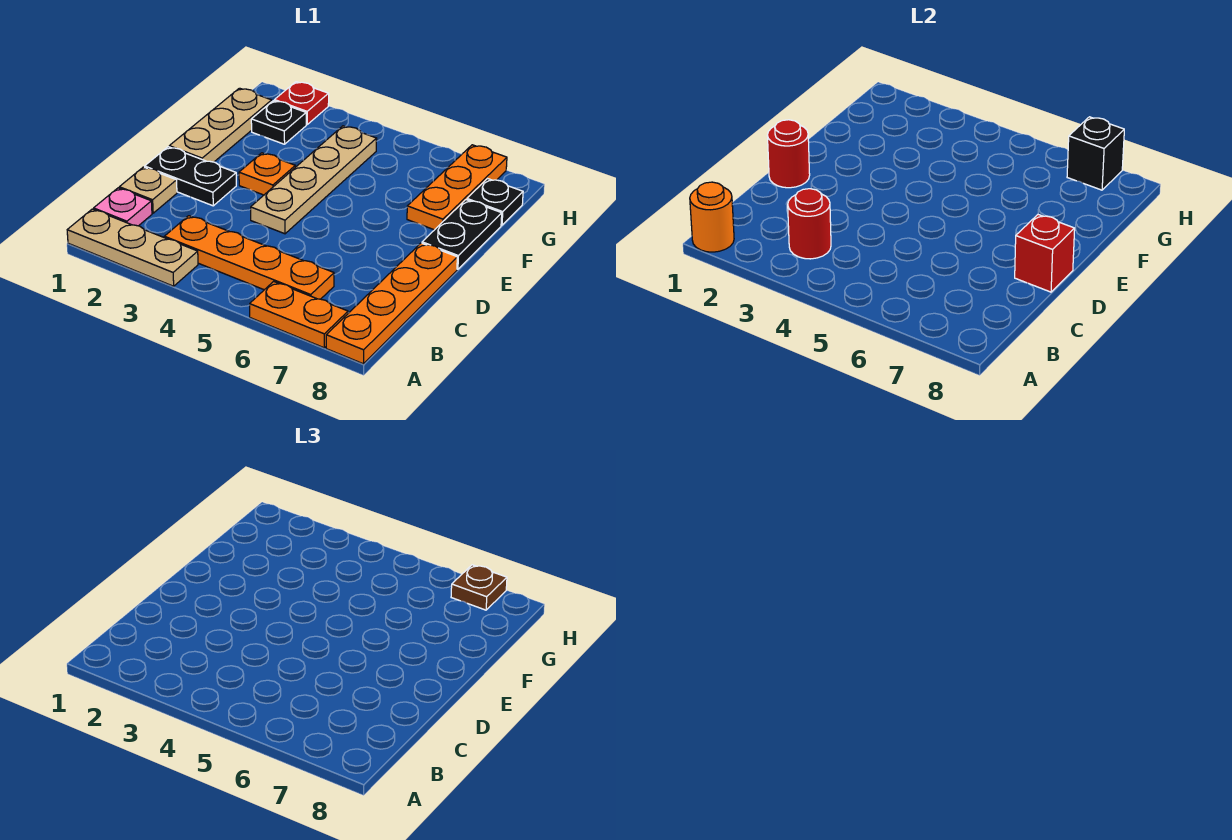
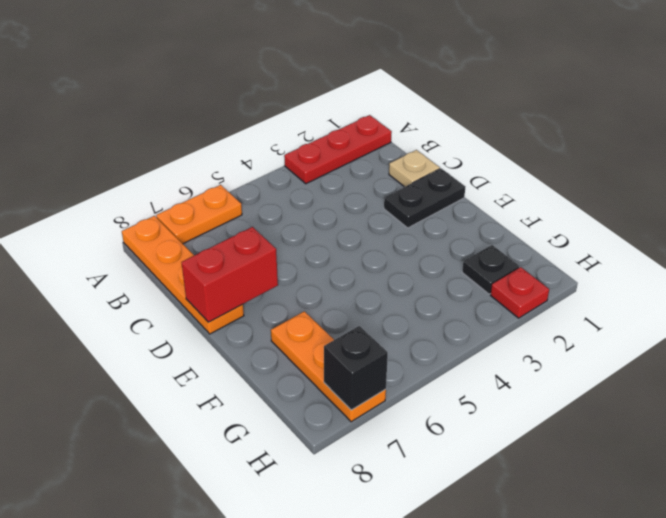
red 1x3 plate [284,115,392,184] -> tan 1x3 plate [67,209,198,286]
red 1x2 brick [181,227,278,322] -> red 1x1 brick [1015,215,1075,292]
none -> pink 1x1 plate [94,188,152,226]
none -> orange 1x4 plate [164,216,334,299]
none -> tan 1x4 plate [251,126,377,234]

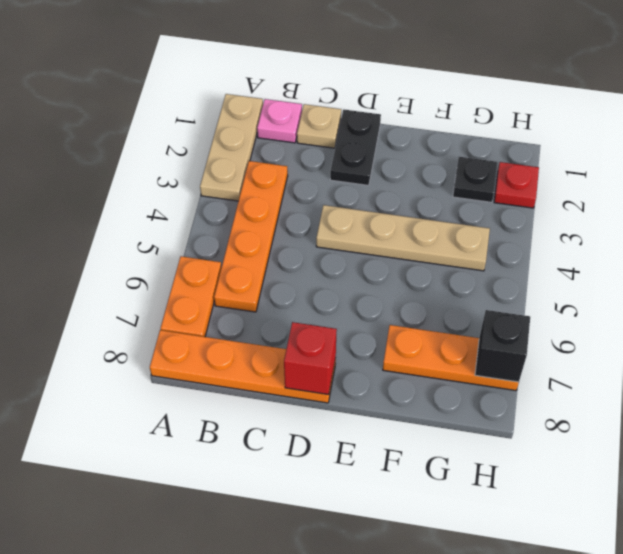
none -> tan 1x3 plate [169,88,272,162]
none -> orange 1x1 plate [239,153,295,195]
none -> black 1x2 plate [422,200,502,269]

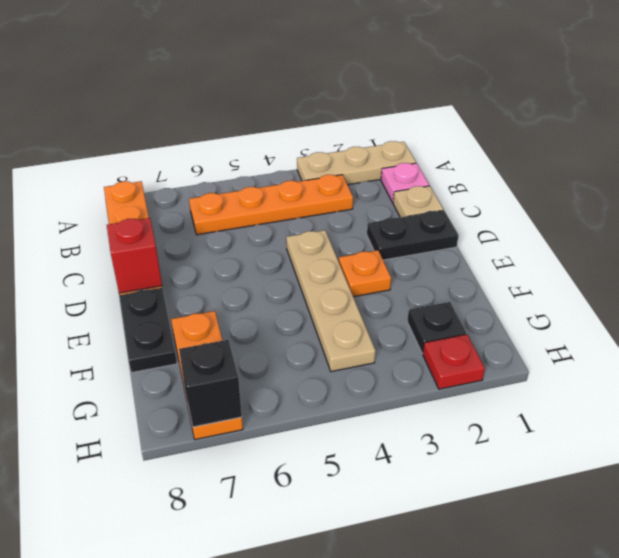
none -> orange 1x2 plate [250,281,348,348]
none -> tan 1x3 plate [169,88,272,162]
none -> black 1x1 plate [467,179,523,225]

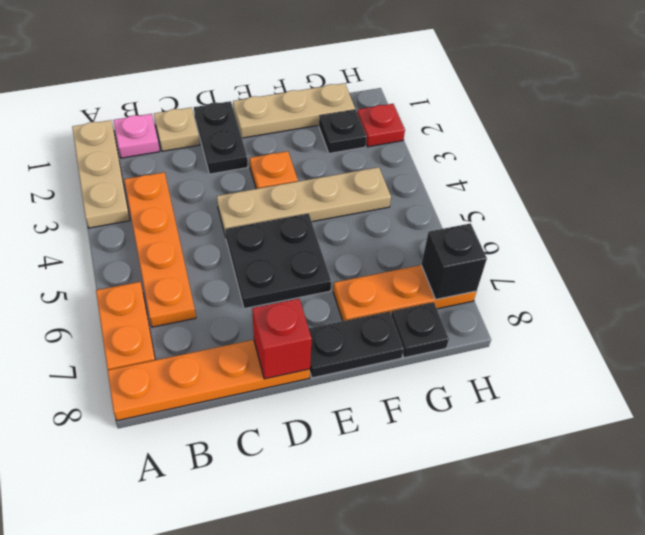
black 2x2 plate [225,214,331,309] -> none
none -> orange 1x1 round brick [690,182,734,252]
none -> red 1x1 round brick [788,189,831,259]
none -> red 1x1 round brick [767,120,810,188]

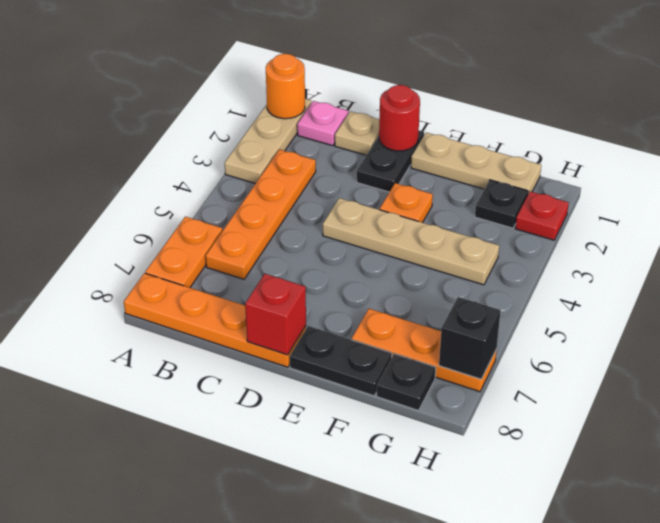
none -> red 1x1 round brick [788,189,831,259]
none -> brown 1x1 plate [451,565,507,610]

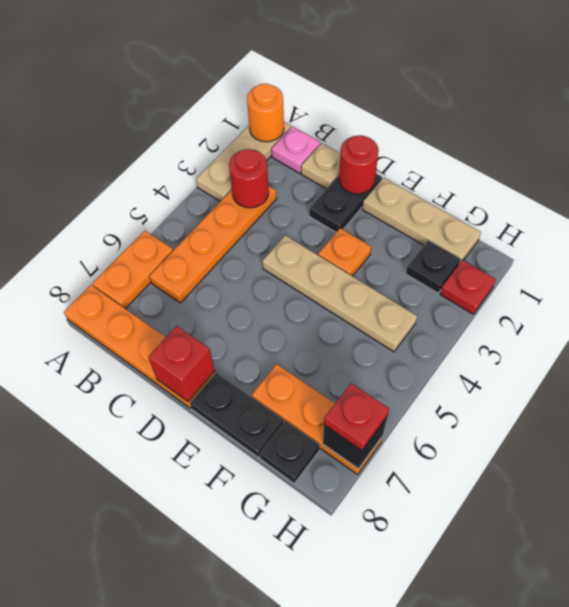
red 1x1 plate [324,383,389,450] -> brown 1x1 plate [451,565,507,610]

